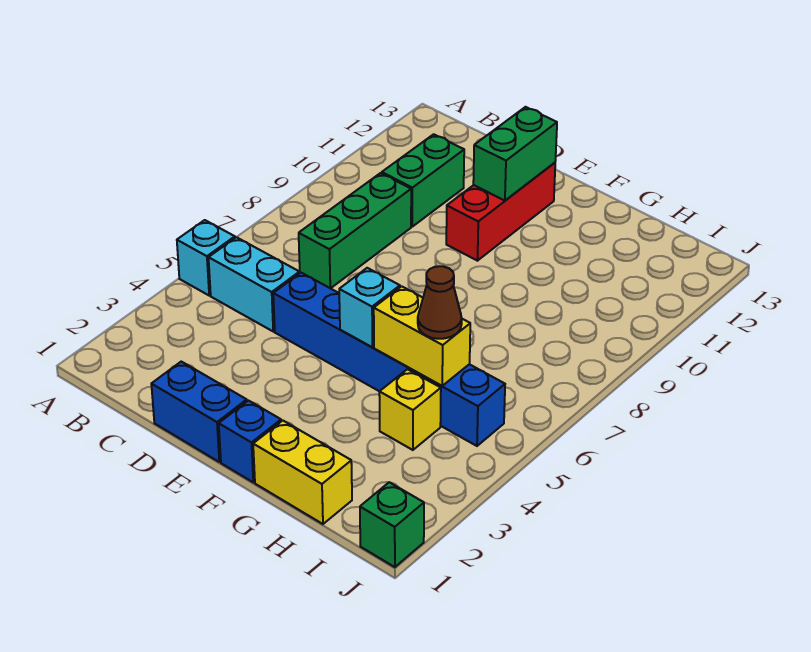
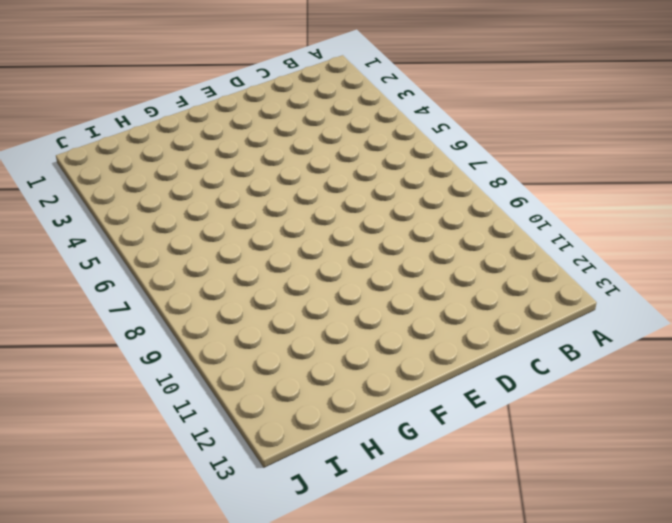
none -> cyan 1x1 brick [177,220,235,295]
none -> cyan 1x2 brick [209,237,300,331]
none -> green 1x3 brick [299,173,411,288]

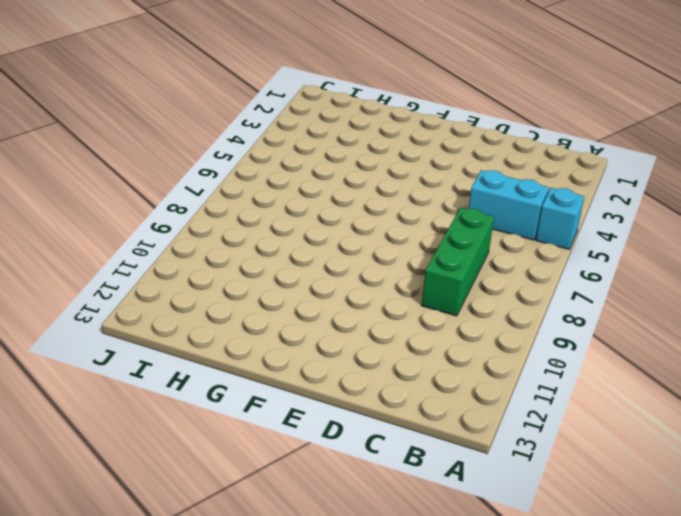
none -> green 1x2 brick [382,134,464,227]
none -> blue 1x2 brick [151,362,247,462]
none -> blue 1x6 brick [273,273,505,446]

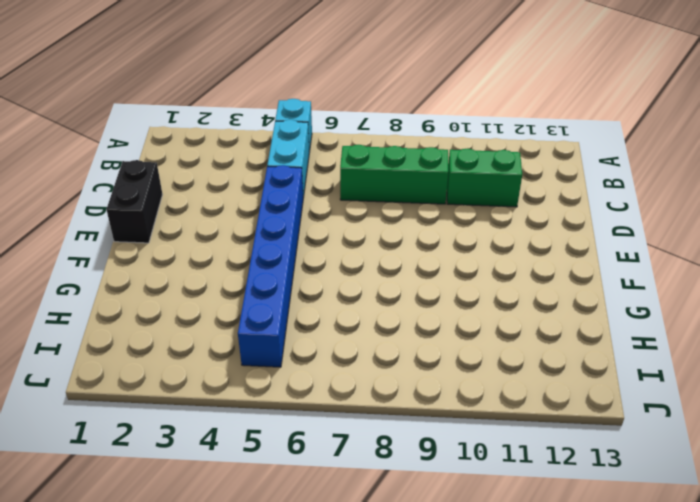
black 1x2 brick [106,160,163,243] -> blue 1x2 brick [151,362,247,462]
none -> red 1x3 brick [446,163,555,261]
none -> blue 1x1 brick [219,401,281,482]
none -> yellow 1x2 brick [253,421,352,524]

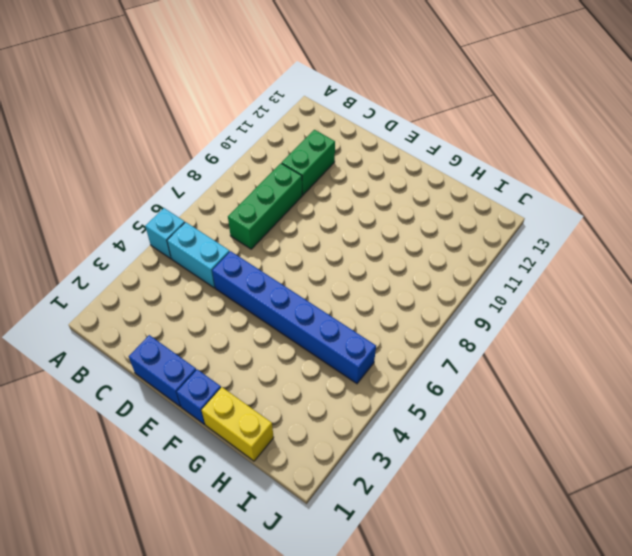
none -> red 1x3 brick [446,163,555,261]
none -> yellow 1x1 brick [379,369,441,450]
none -> green 1x1 brick [360,482,424,567]

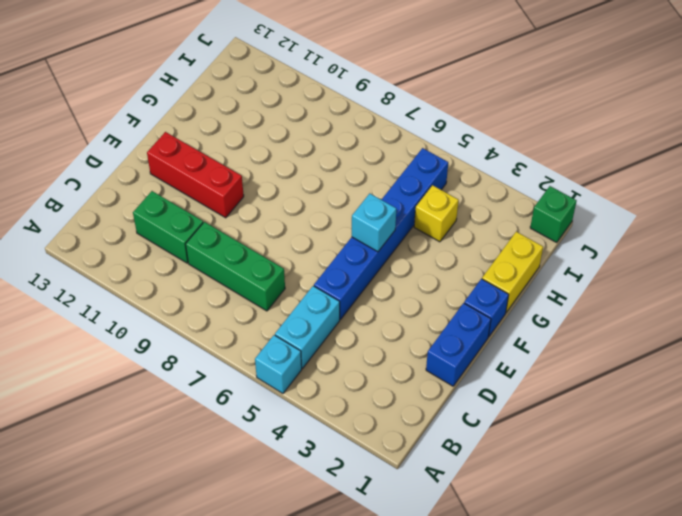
none -> green 1x2 brick [473,107,557,201]
none -> yellow 1x2 brick [374,286,470,386]
none -> brown 1x1 cone [418,266,462,339]

